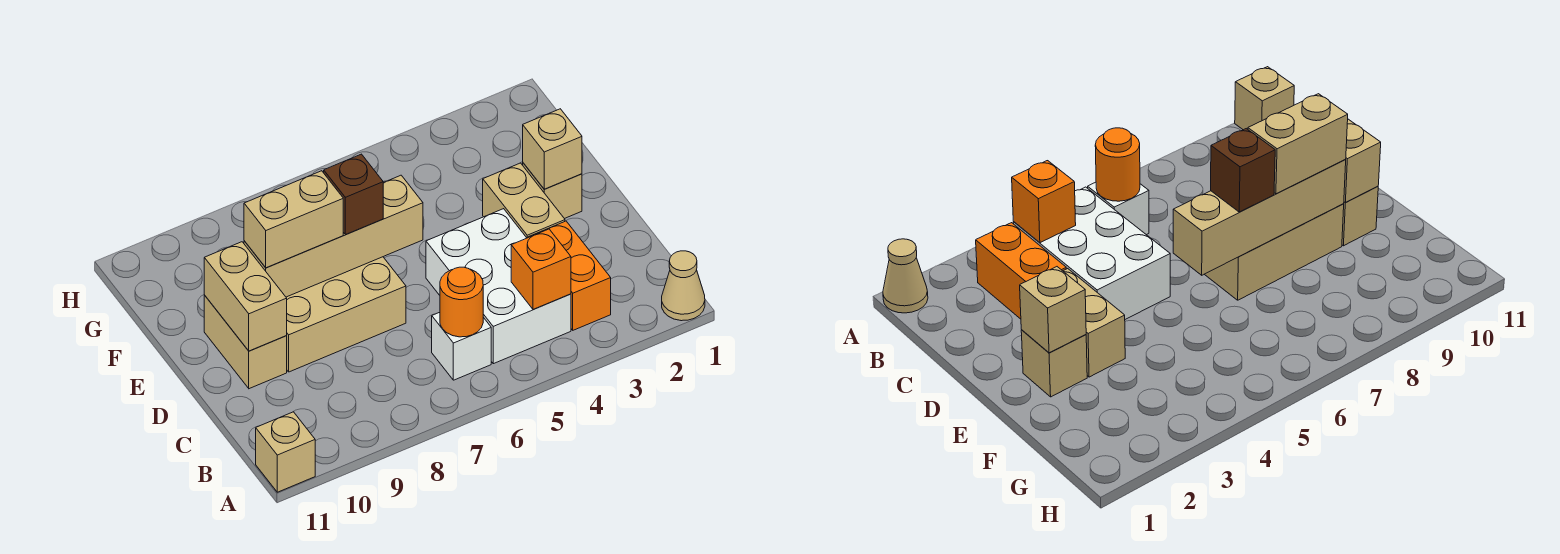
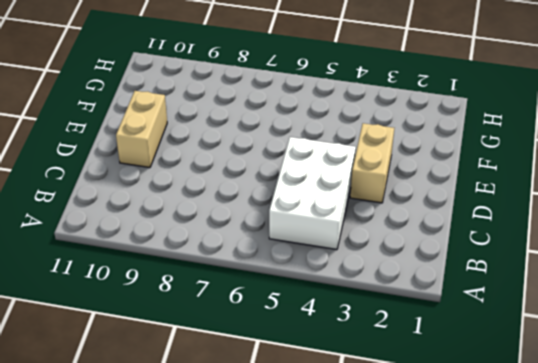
none -> tan 1x1 cone [662,251,705,321]
none -> tan 1x1 brick [256,412,315,492]
none -> orange 1x2 brick [529,221,611,330]

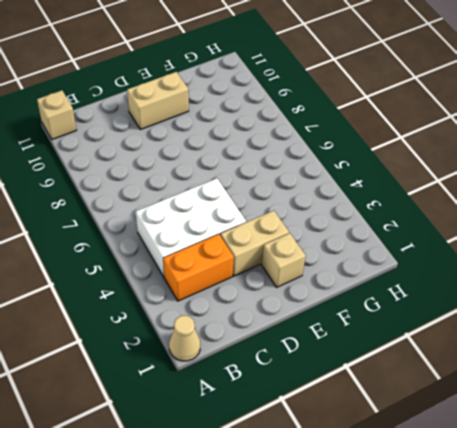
none -> white 1x1 brick [432,312,491,380]
none -> tan 2x3 brick [286,257,406,372]
none -> orange 1x1 brick [511,229,571,310]

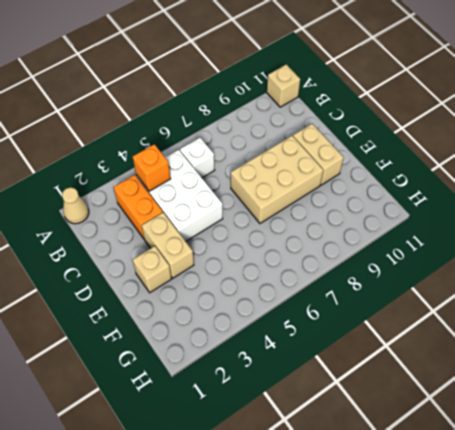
none -> orange 1x1 round brick [440,267,483,337]
none -> tan 1x2 brick [204,242,287,351]
none -> tan 1x1 brick [523,109,582,189]

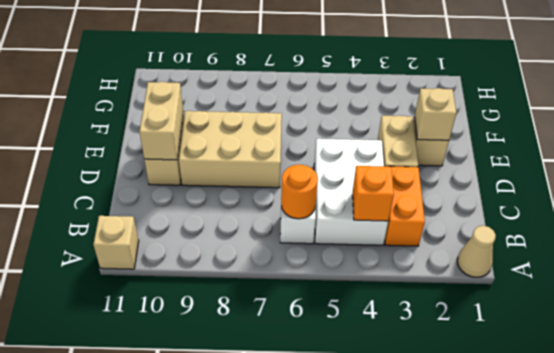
none -> tan 1x4 brick [244,175,423,297]
none -> brown 1x1 brick [324,154,383,235]
none -> tan 1x2 brick [244,171,343,268]

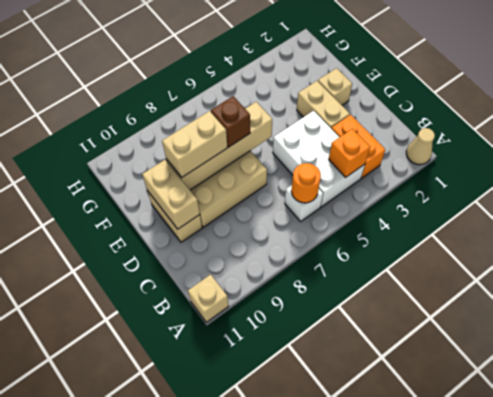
none -> tan 1x1 brick [523,109,582,189]

